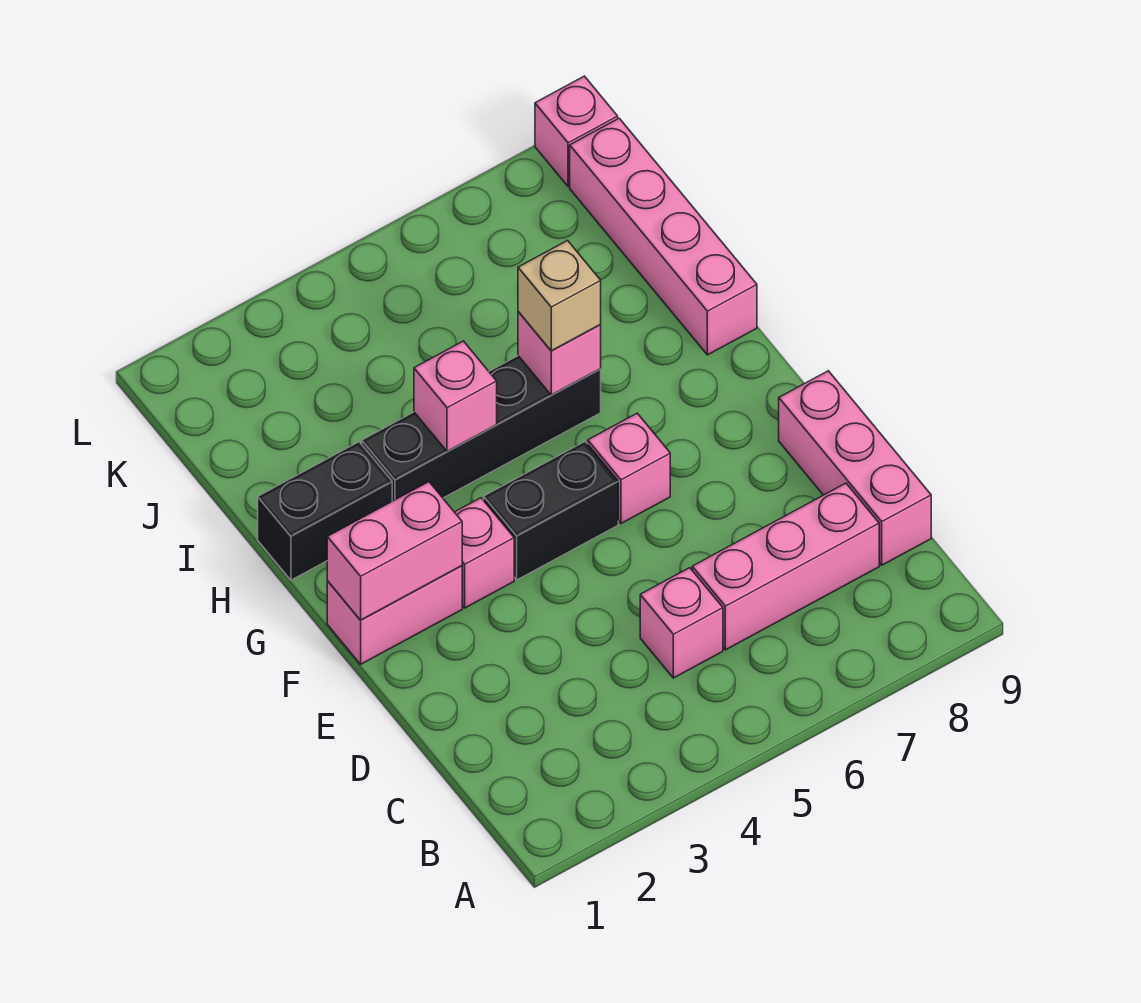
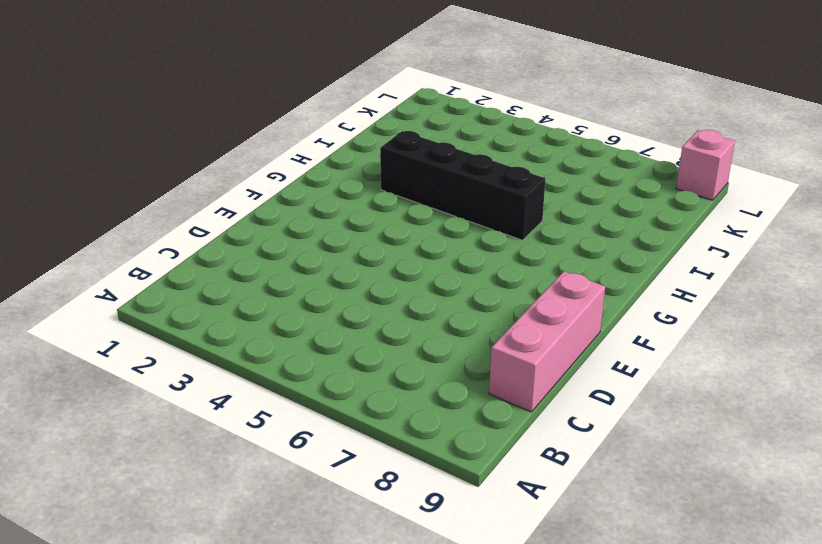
none -> pink 1x1 brick [640,568,723,678]
none -> pink 1x3 brick [692,483,879,650]
none -> pink 1x2 brick [327,566,462,664]

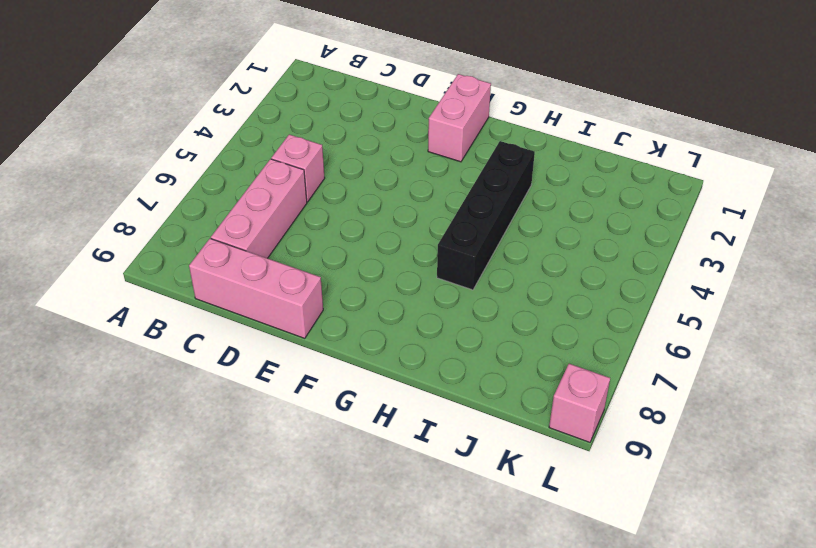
none -> pink 1x1 brick [455,498,514,608]
none -> black 1x2 brick [484,442,618,580]
none -> pink 1x1 brick [588,413,670,523]

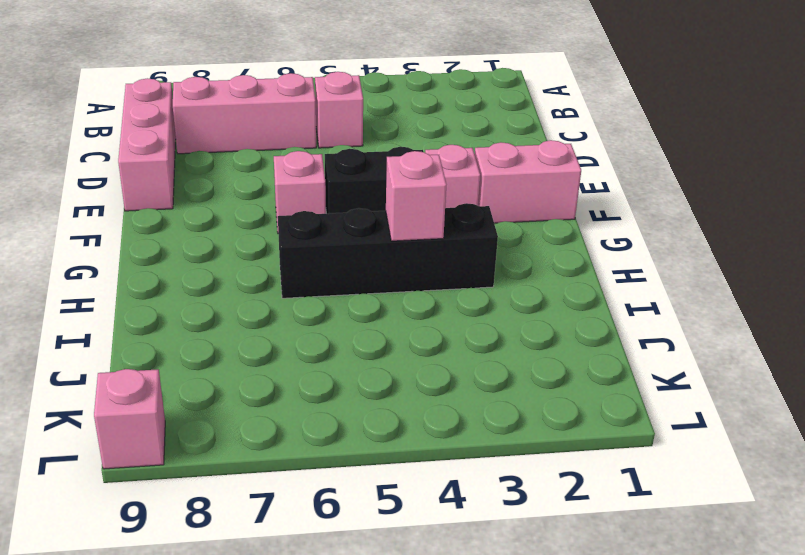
none -> black 1x2 brick [258,442,392,580]
none -> pink 1x4 brick [570,118,757,355]
none -> pink 1x2 brick [327,482,462,620]

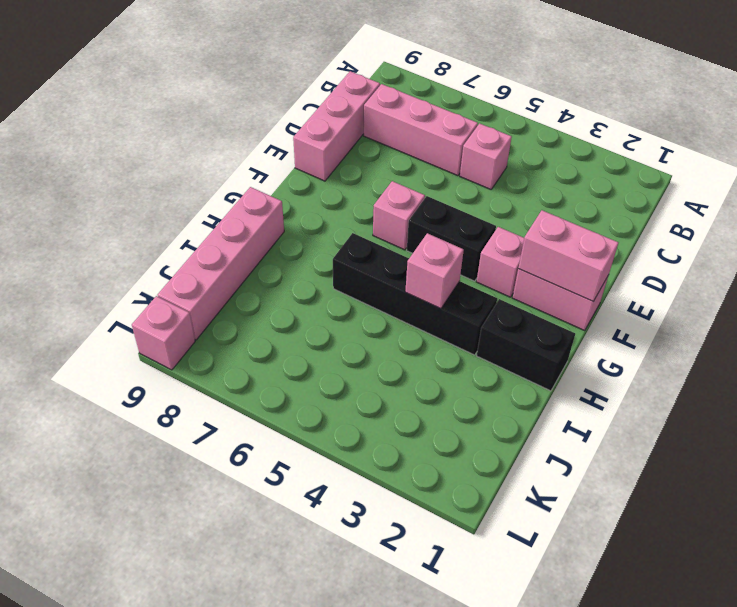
none -> pink 1x1 brick [518,312,601,395]
none -> tan 1x1 brick [518,241,601,351]

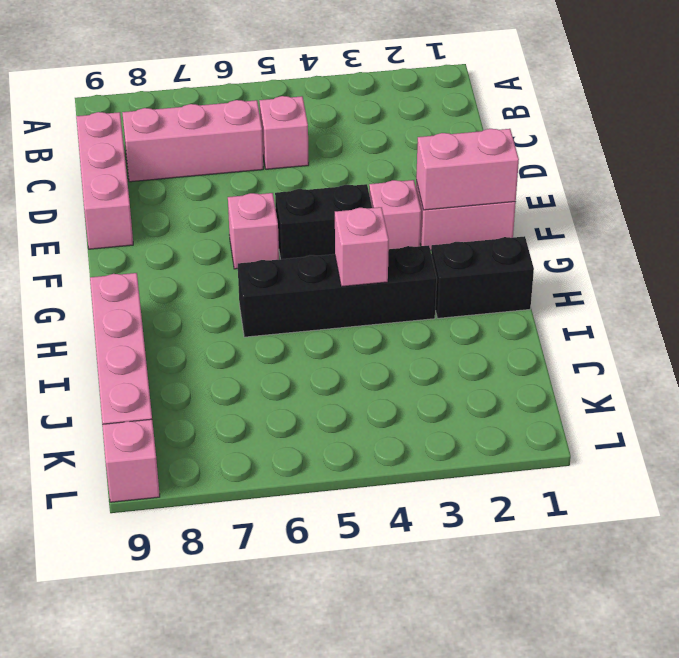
none -> pink 1x1 brick [518,312,601,395]
none -> tan 1x1 brick [518,241,601,351]

